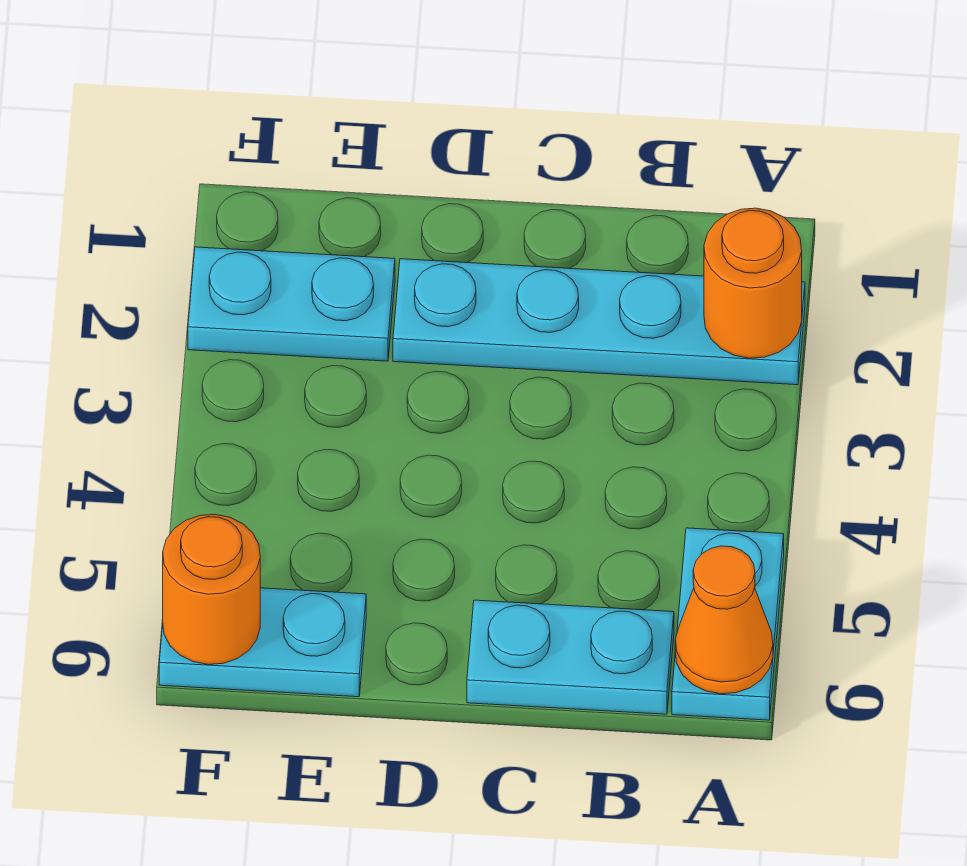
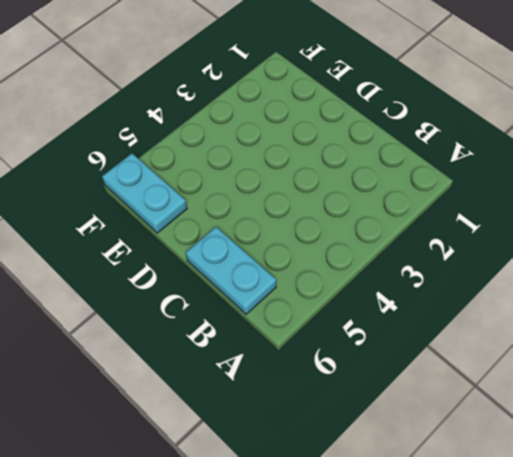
none -> cyan 1x4 plate [393,259,805,385]
none -> cyan 1x2 plate [672,528,784,720]

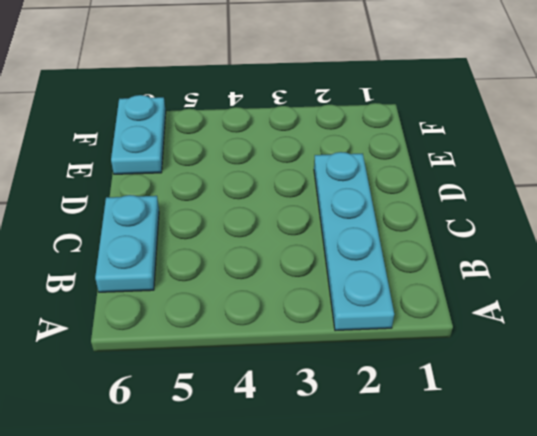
none -> cyan 1x2 plate [672,528,784,720]
none -> cyan 1x2 plate [188,247,395,361]

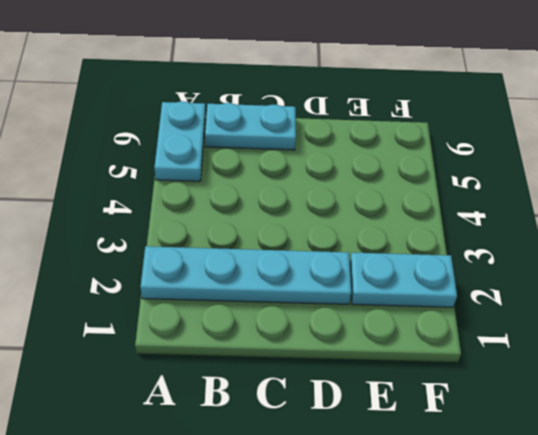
none -> cyan 1x2 plate [159,588,366,697]
none -> orange 1x1 round brick [704,208,802,358]

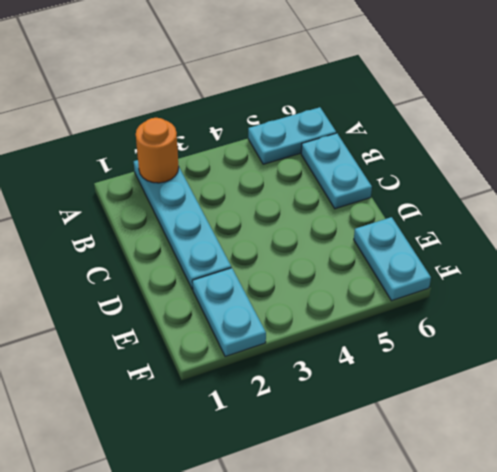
none -> orange 1x1 cone [675,546,773,694]
none -> orange 1x1 round brick [163,515,260,665]

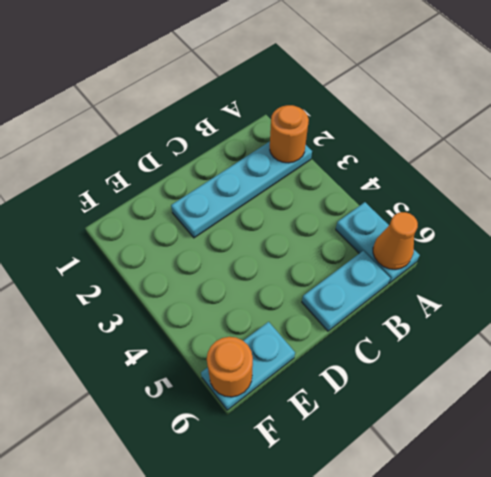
none -> cyan 1x2 plate [188,247,395,361]

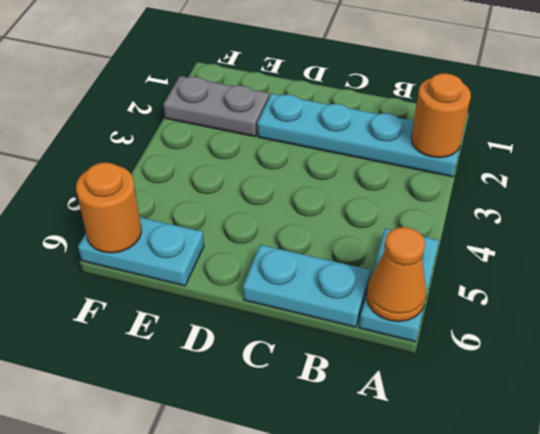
grey 1x2 plate [163,76,269,137] -> cyan 1x2 plate [188,247,395,361]

